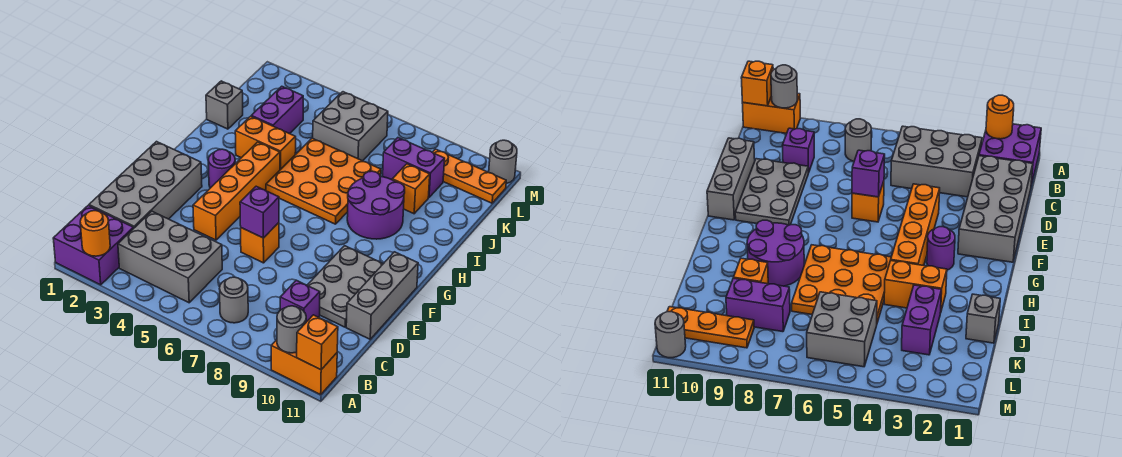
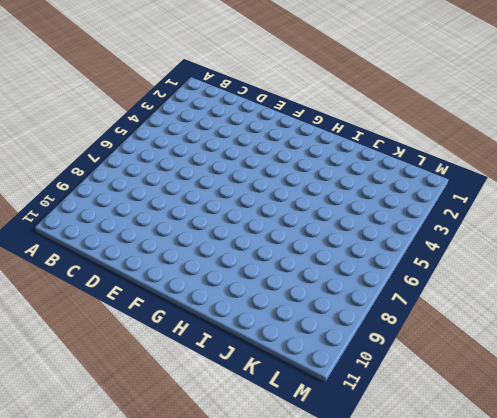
none -> purple 2x2 brick [53,205,134,285]
none -> orange 1x2 brick [271,340,337,395]
none -> grey 2x3 brick [118,211,222,303]

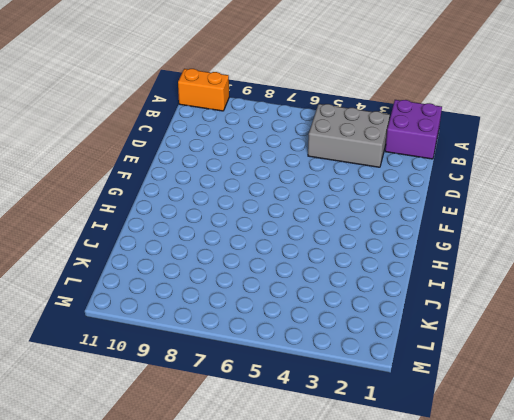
none -> grey 1x1 round brick [220,277,248,323]
none -> grey 2x4 brick [89,142,202,228]
none -> purple 1x1 brick [280,280,320,322]

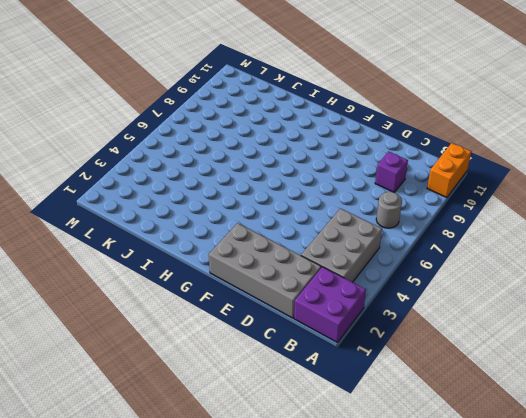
none -> grey 2x3 plate [307,246,383,327]
none -> grey 1x3 brick [346,252,418,339]
none -> orange 1x4 brick [193,142,280,240]

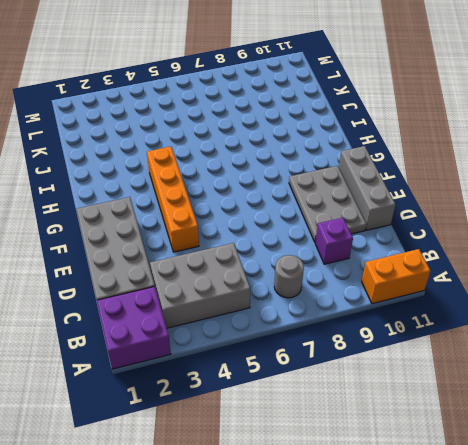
none -> orange 1x1 brick [241,223,279,263]
none -> purple 1x1 round brick [208,149,235,188]
none -> orange 3x3 plate [266,138,381,224]

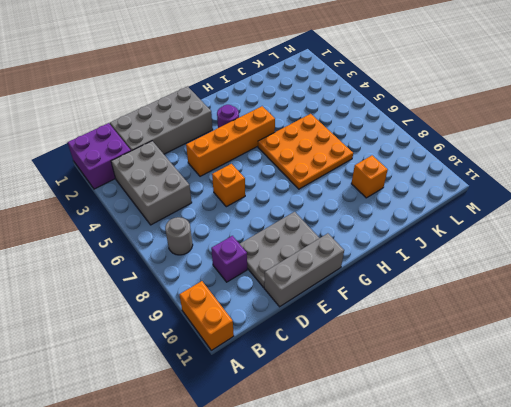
none -> purple 2x2 round brick [347,171,405,239]
none -> orange 1x2 brick [235,116,296,170]
none -> grey 1x1 brick [206,81,243,129]

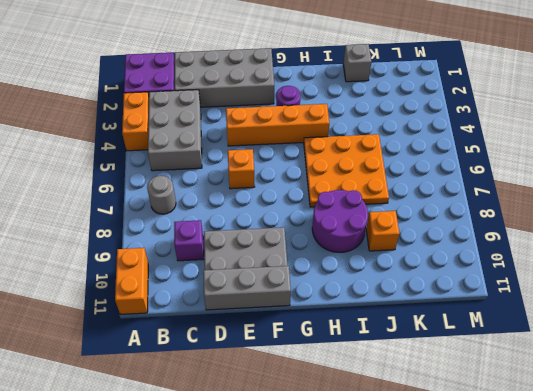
orange 1x2 brick [122,92,149,151] -> orange 1x2 brick moved to [235,116,296,170]
none -> purple 1x2 brick [251,86,303,134]
none -> grey 2x2 brick [313,92,388,161]
none -> purple 1x2 brick [383,138,445,198]

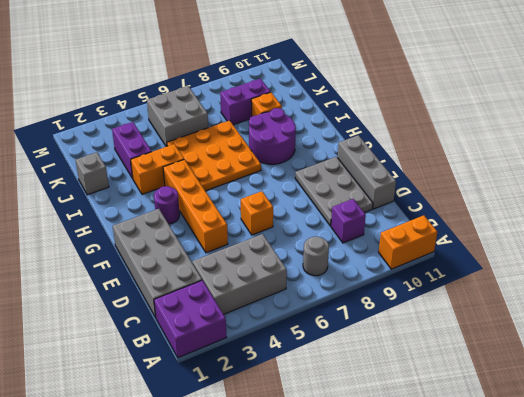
none -> orange 1x3 plate [432,149,506,203]
none -> grey 1x1 round brick [489,140,517,184]
none -> orange 1x1 round brick [80,211,110,256]

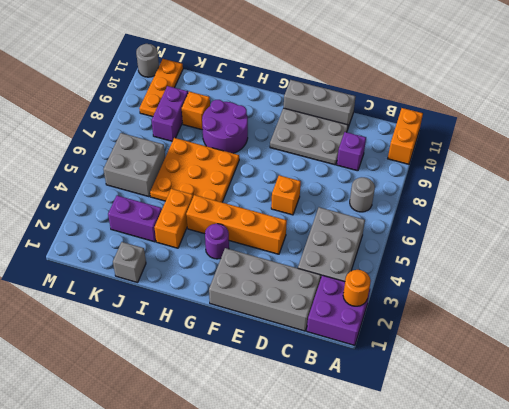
none -> grey 1x1 round brick [277,306,306,353]
none -> orange 1x1 brick [297,315,338,370]
none -> purple 1x1 brick [240,186,279,238]

